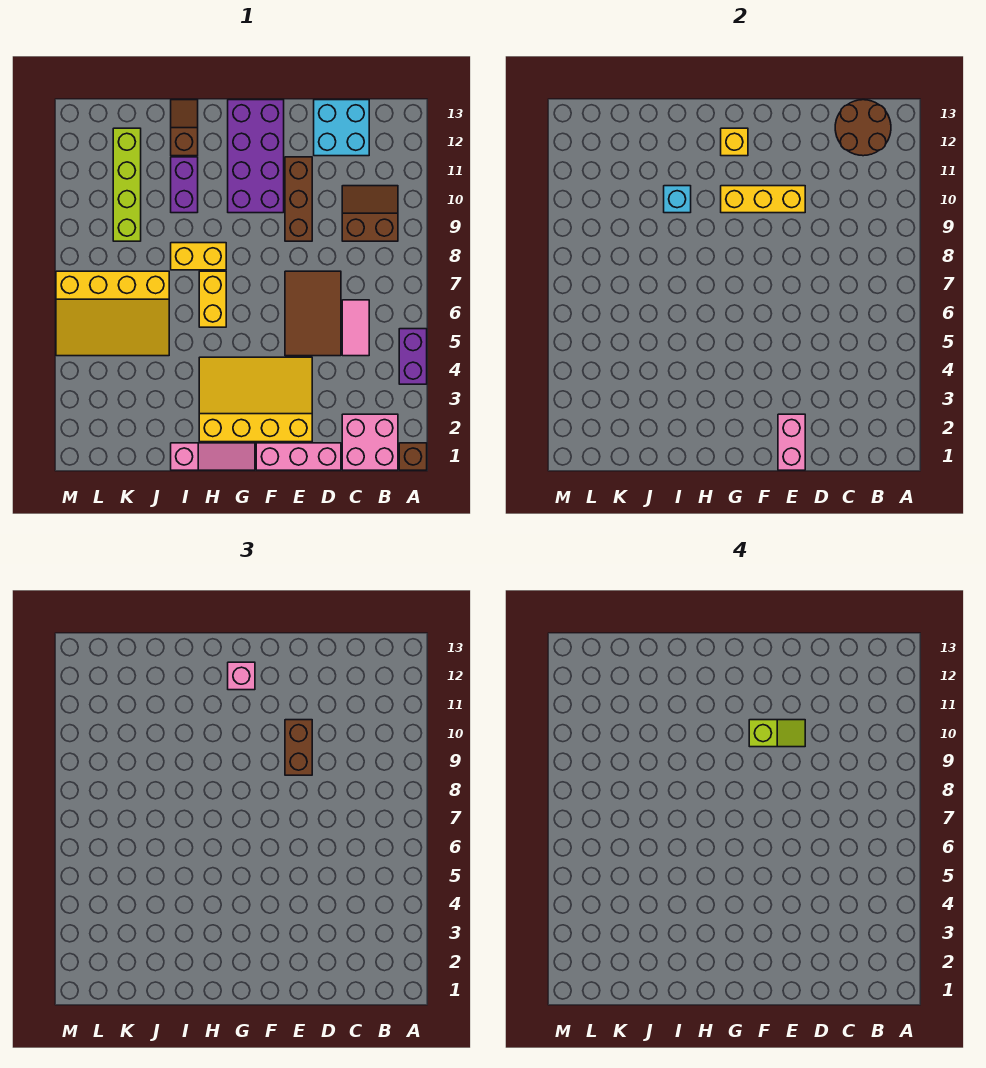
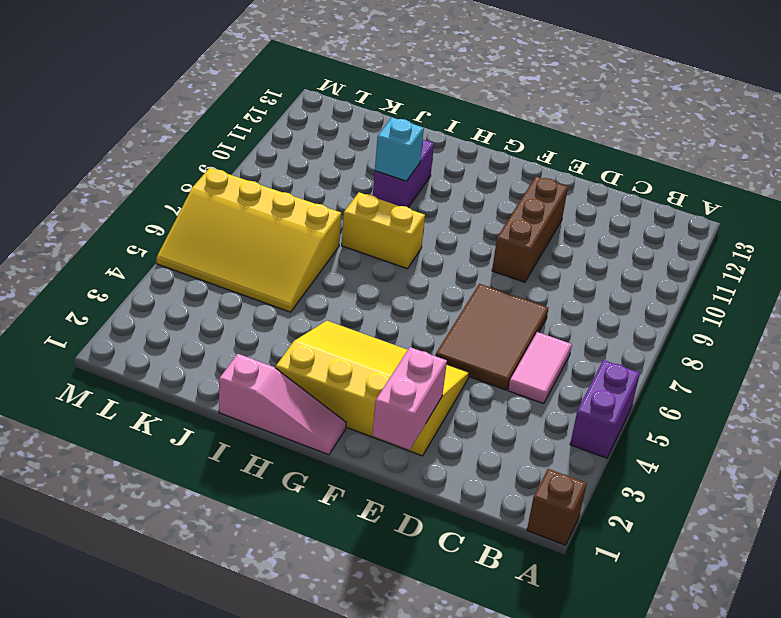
none -> pink 2x2 brick [342,414,398,470]
none -> brown 2x2 slope [342,186,398,241]
none -> cyan 2x2 brick [314,100,369,156]

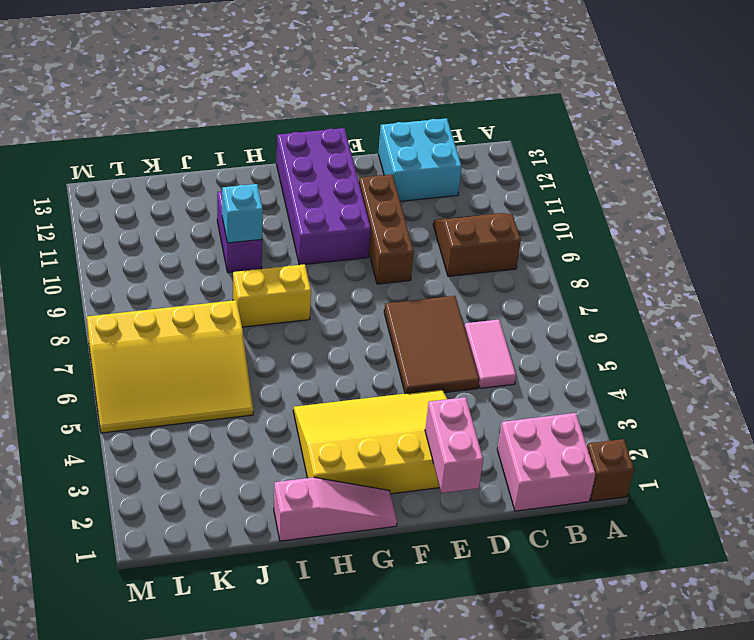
none -> purple 1x2 brick [399,329,427,384]
none -> pink 1x3 brick [256,443,341,470]
none -> yellow 1x2 brick [199,271,226,327]

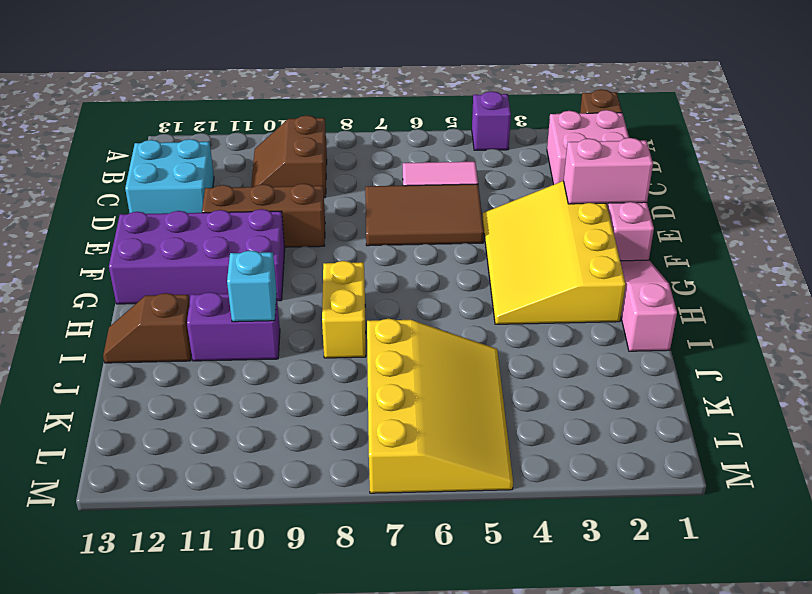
purple 1x1 brick [472,91,511,150] -> purple 1x2 brick [399,329,427,384]
none -> yellow 1x2 brick [199,271,226,327]
none -> lime 1x4 brick [113,128,141,241]
none -> brown 2x2 round brick [835,100,891,156]

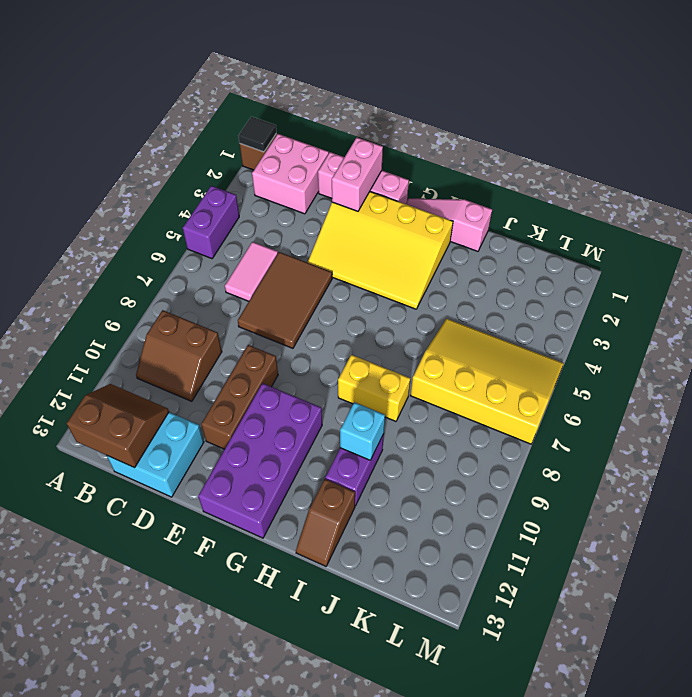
black 1x1 tile [239,117,276,152] -> none
brown 2x2 slope [67,384,169,468] -> brown 2x2 round brick [835,100,891,156]
none -> yellow 1x2 brick [199,271,226,327]
none -> lime 1x4 brick [113,128,141,241]
none -> yellow 1x3 brick [721,186,805,213]

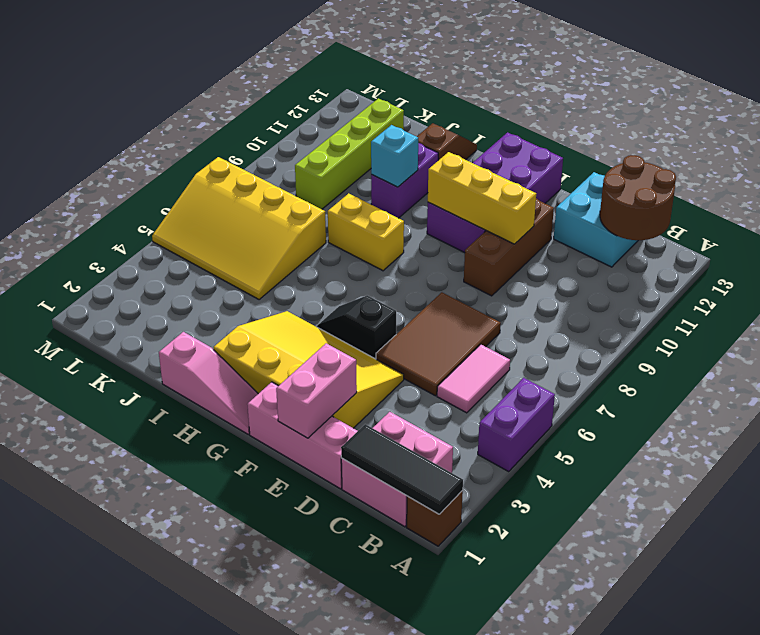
black 1x3 tile [341,424,463,514] -> none
black 1x2 slope [317,295,396,359] -> none
none -> brown 2x2 slope [342,186,398,241]
none -> yellow 1x2 brick [199,271,226,327]
none -> yellow 1x1 brick [721,128,748,156]

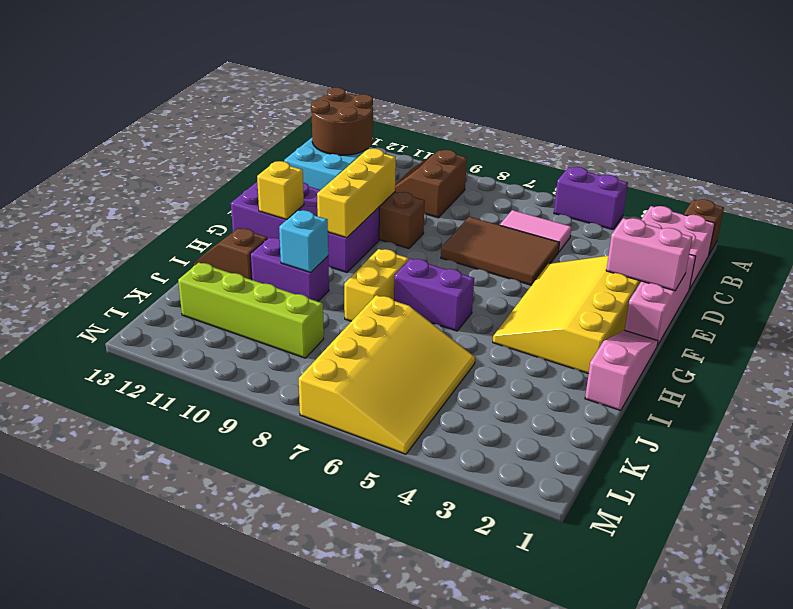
purple 1x2 brick [394,259,474,331] -> yellow 1x2 brick [199,271,226,327]
none -> brown 1x2 brick [285,720,312,775]
none -> pink 1x1 brick [228,662,255,690]
none -> lime 1x2 slope [749,720,805,747]

